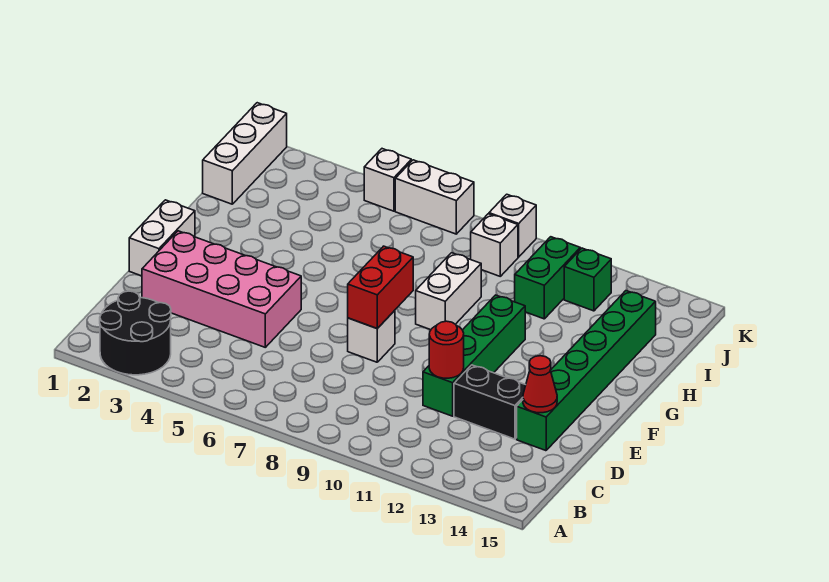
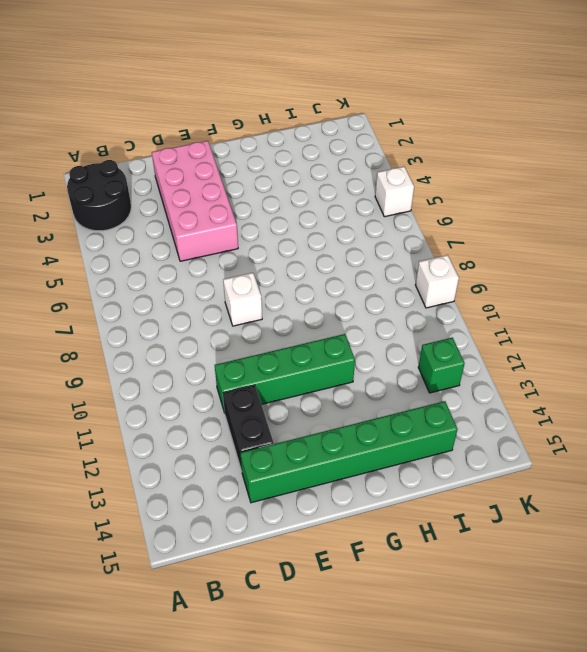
none -> white 1x2 brick [129,200,195,276]
none -> white 1x2 brick [416,253,481,330]
none -> white 1x3 brick [203,103,287,204]

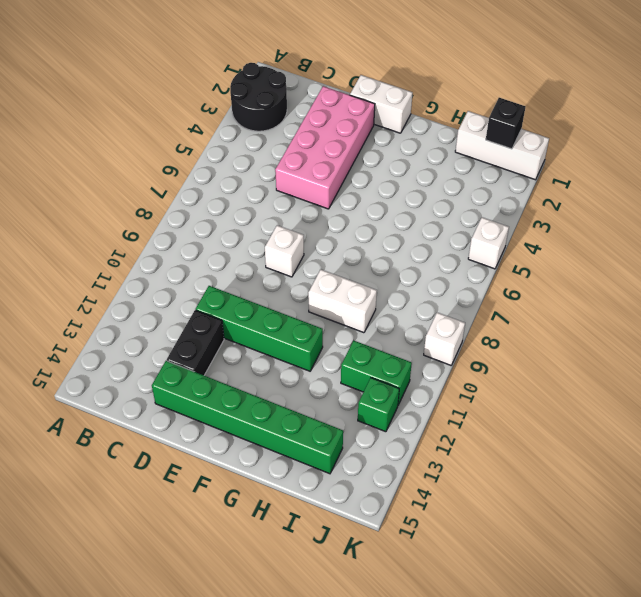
black 1x1 brick [486,98,526,149] -> none
none -> white 1x1 brick [471,214,518,276]
none -> white 1x2 brick [395,160,474,234]
none -> red 1x1 round brick [429,321,464,378]

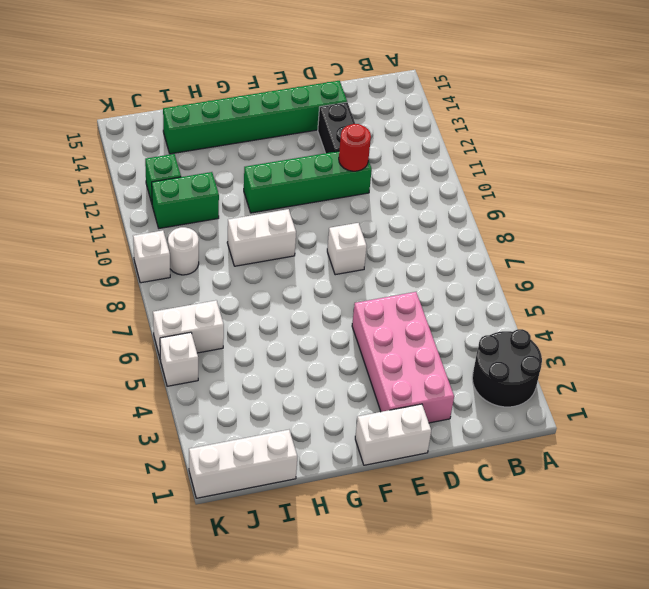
white 1x2 brick [153,300,224,357] -> white 1x2 brick turned to [395,160,474,234]
white 1x1 round brick [168,227,199,275] -> white 1x1 brick [471,214,518,276]
none -> red 1x1 cone [523,356,557,413]
none -> red 1x2 brick [348,246,413,328]

